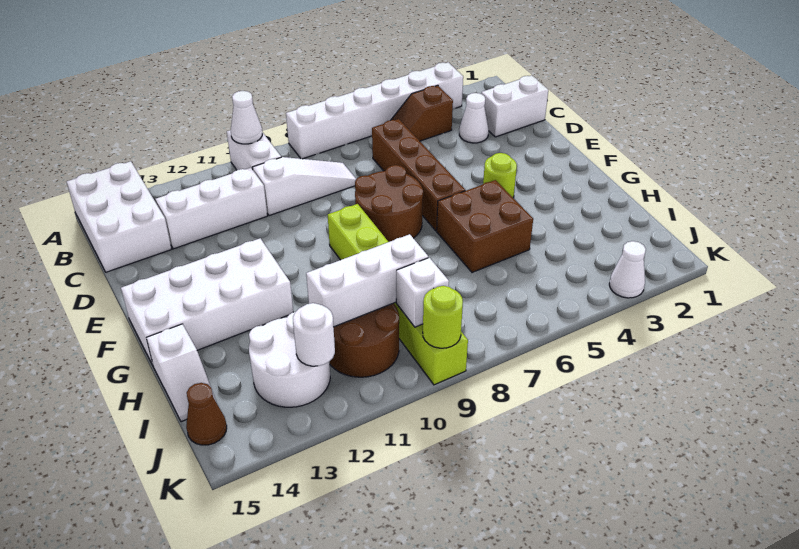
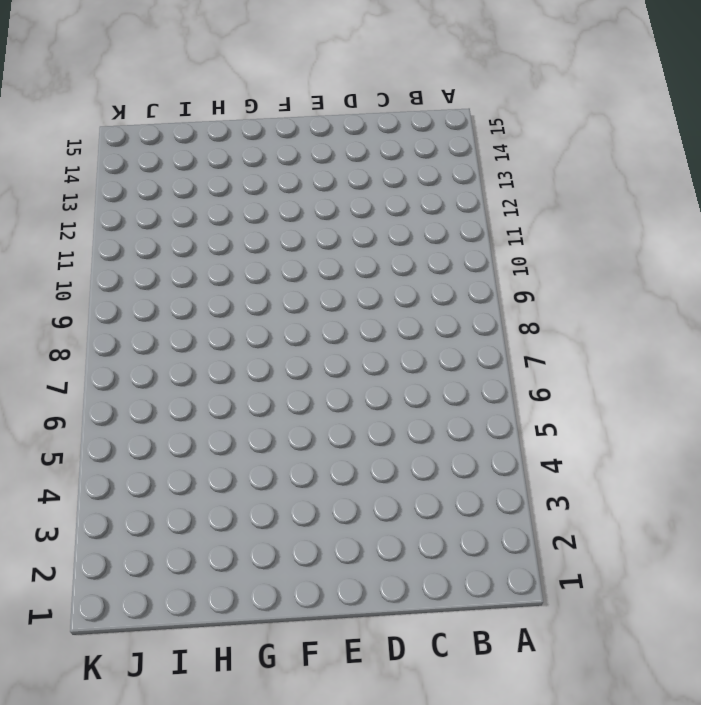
none -> white 1x6 brick [286,62,463,159]
none -> white 1x2 brick [227,130,281,170]
none -> white 2x3 brick [67,161,171,272]

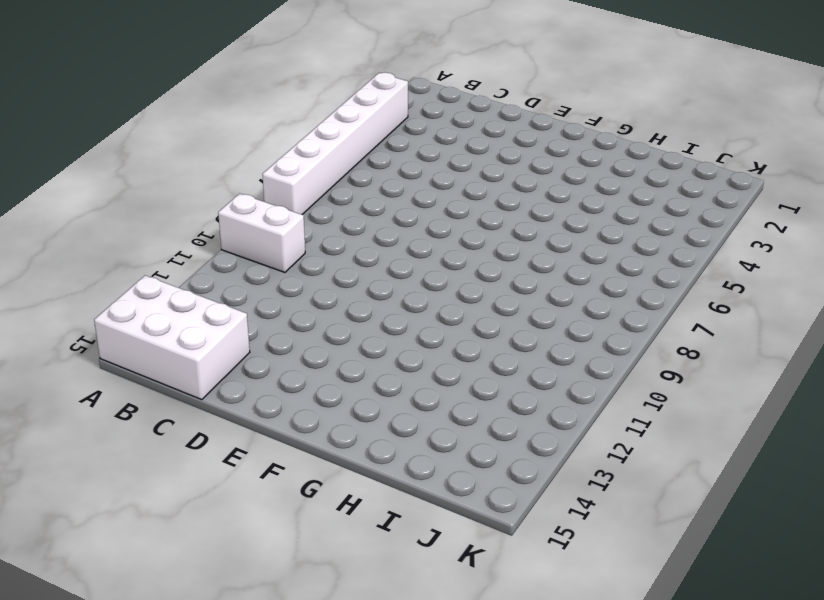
none -> brown 1x2 slope [391,85,453,141]
none -> white 1x2 brick [481,75,548,137]
none -> white 1x1 cone [459,93,489,143]

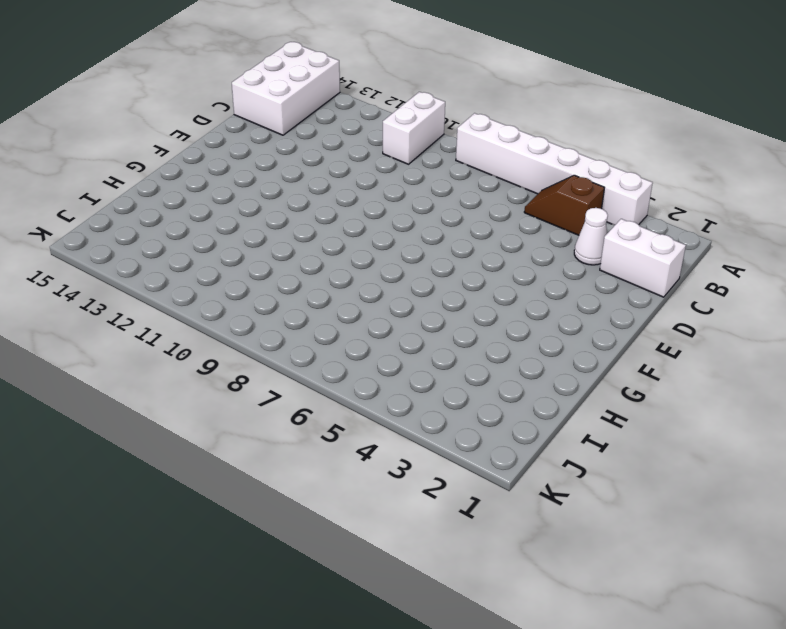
none -> brown 1x4 brick [372,119,465,231]
none -> white 1x3 slope [252,157,356,216]
none -> white 1x3 brick [156,167,267,249]

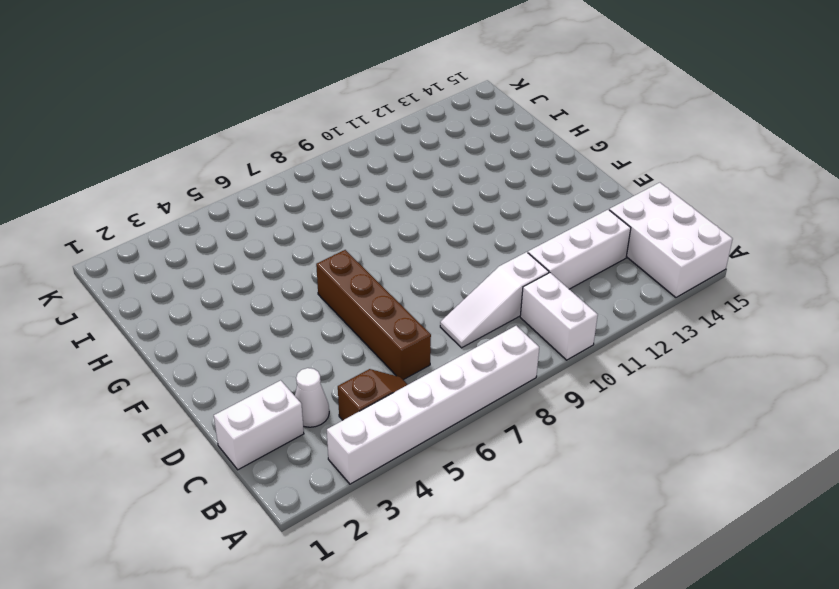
none -> brown 2x2 round brick [355,165,423,242]
none -> lime 1x1 round brick [483,153,517,198]
none -> lime 1x6 brick [328,204,468,385]

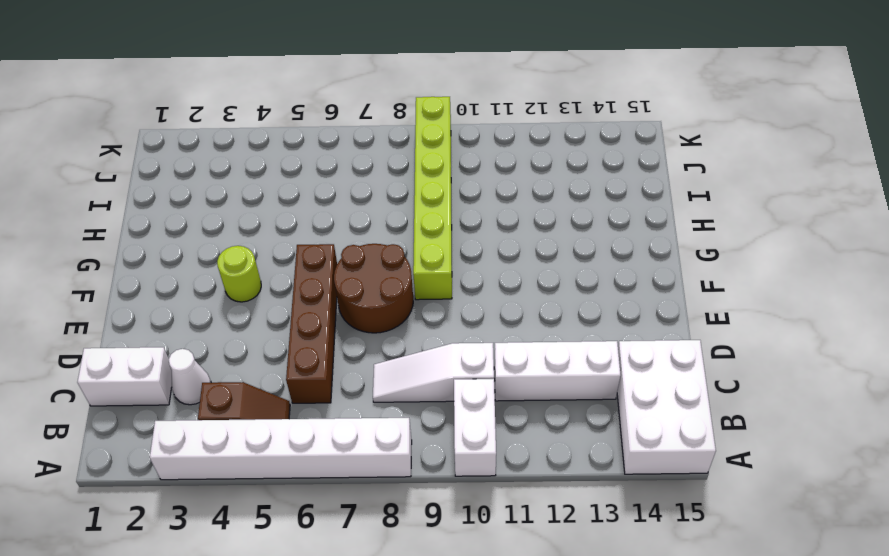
none -> white 2x4 brick [121,238,293,367]
none -> brown 2x2 brick [437,180,533,272]
none -> white 1x2 slope [147,324,216,422]

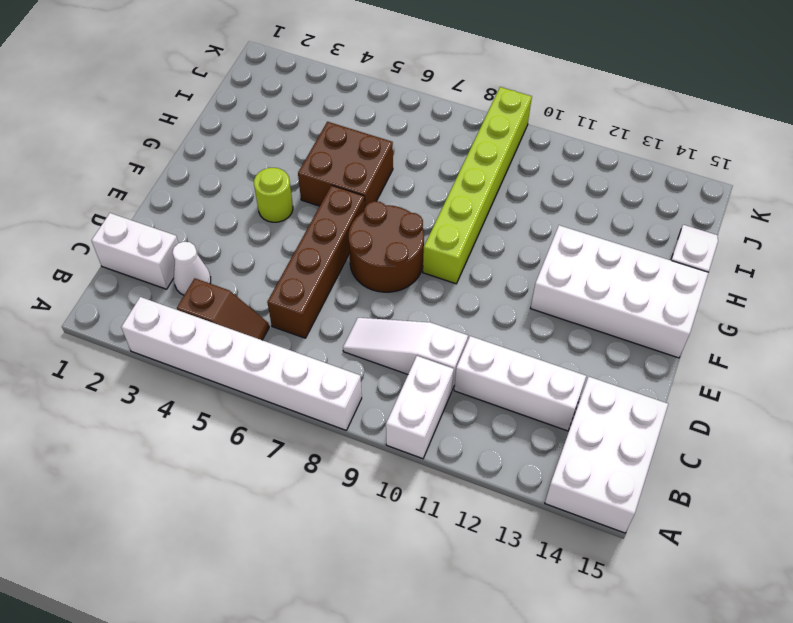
none -> brown 2x2 round brick [329,303,399,377]
none -> white 2x2 round brick [249,312,330,407]
none -> brown 1x1 cone [186,383,227,445]

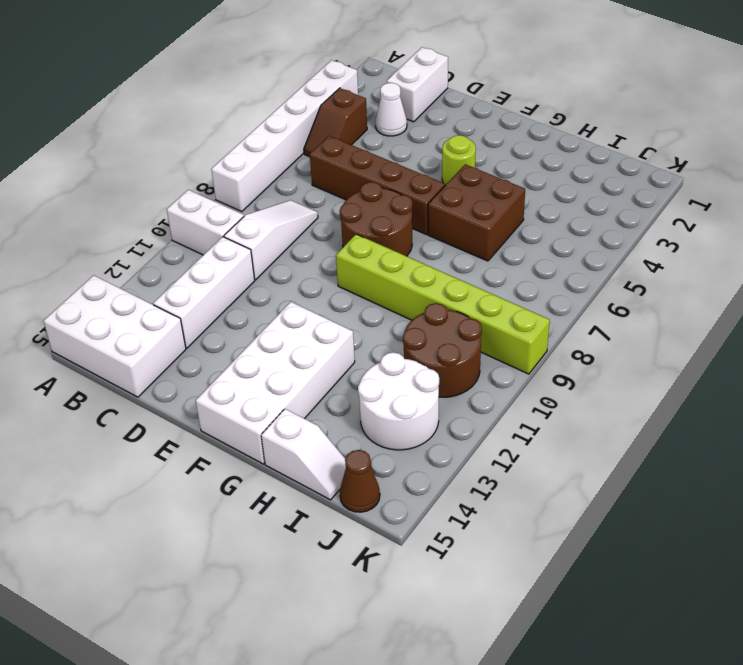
none -> white 1x1 cone [609,241,646,298]
none -> white 1x1 cone [231,91,262,144]
none -> white 1x3 brick [306,234,428,327]

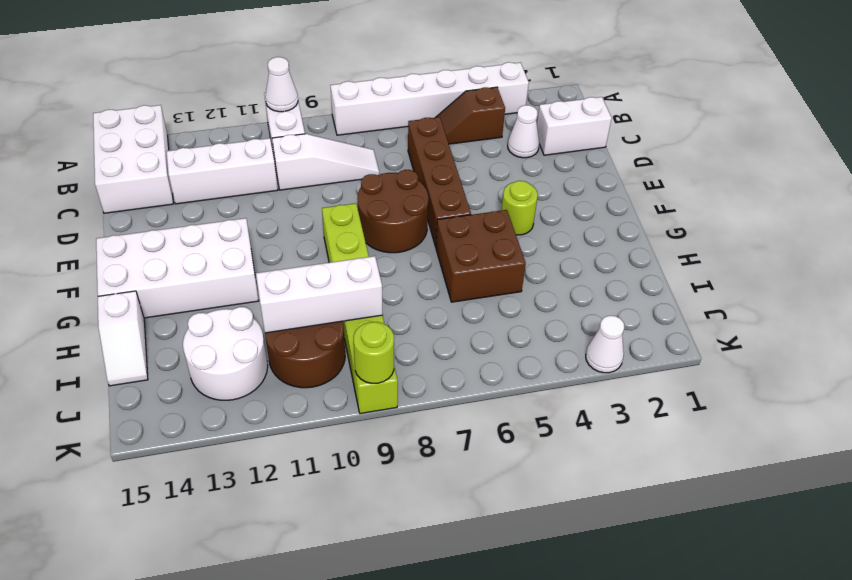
none -> brown 1x1 cone [186,383,227,445]
none -> white 1x1 brick [396,258,449,327]
none -> white 1x1 round brick [293,303,335,366]

